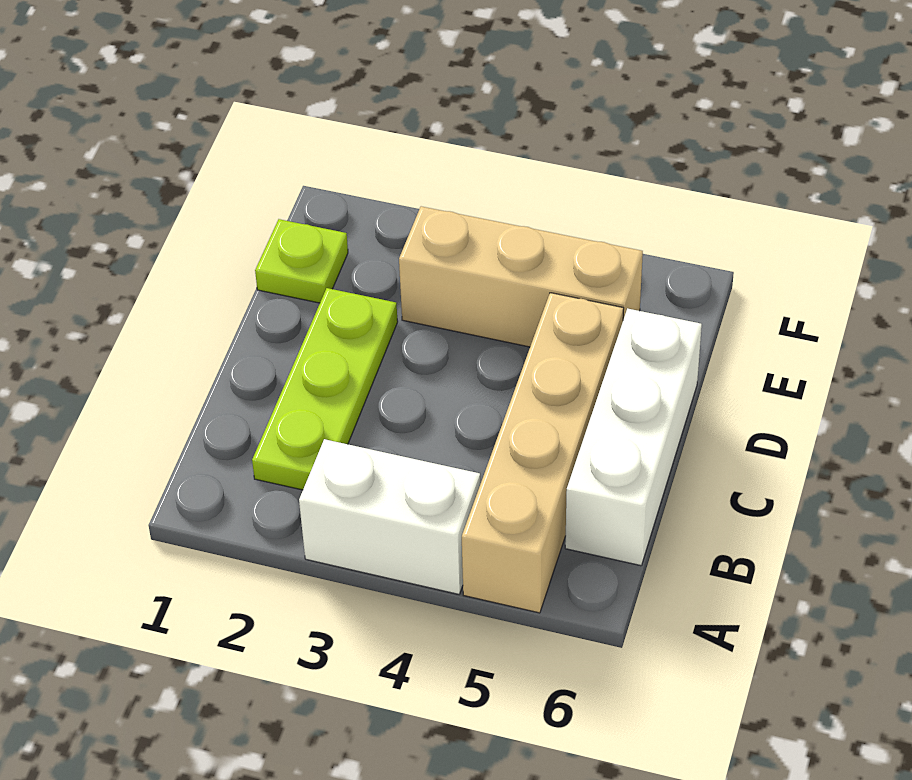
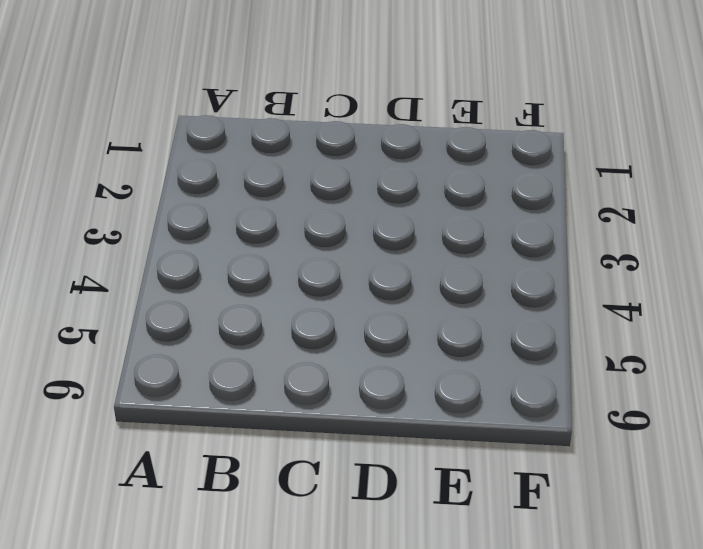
none -> white 1x2 brick [299,439,480,594]
none -> tan 1x4 brick [462,293,624,613]

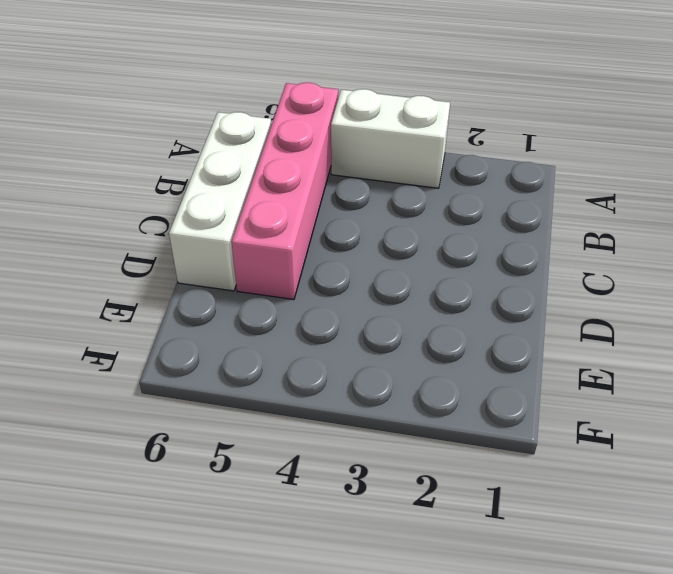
pink 1x4 brick [232,83,338,299] -> tan 1x4 brick [462,293,624,613]
none -> lime 1x3 plate [252,288,398,490]
none -> lime 1x1 plate [255,219,348,303]

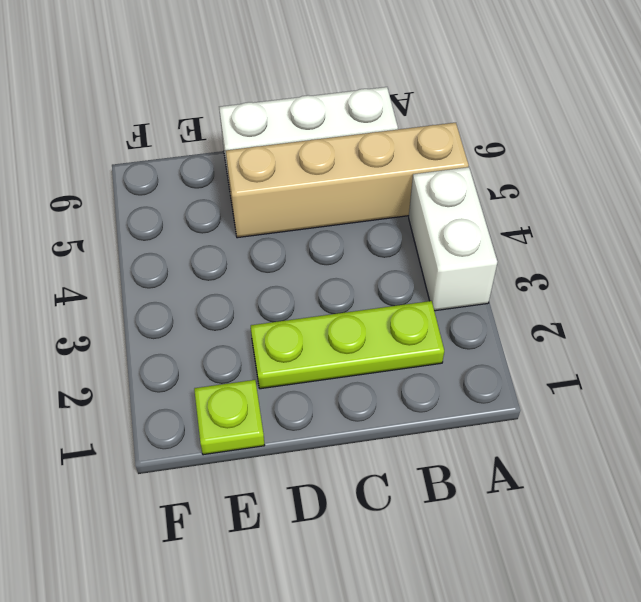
none -> tan 1x3 brick [399,206,643,347]

